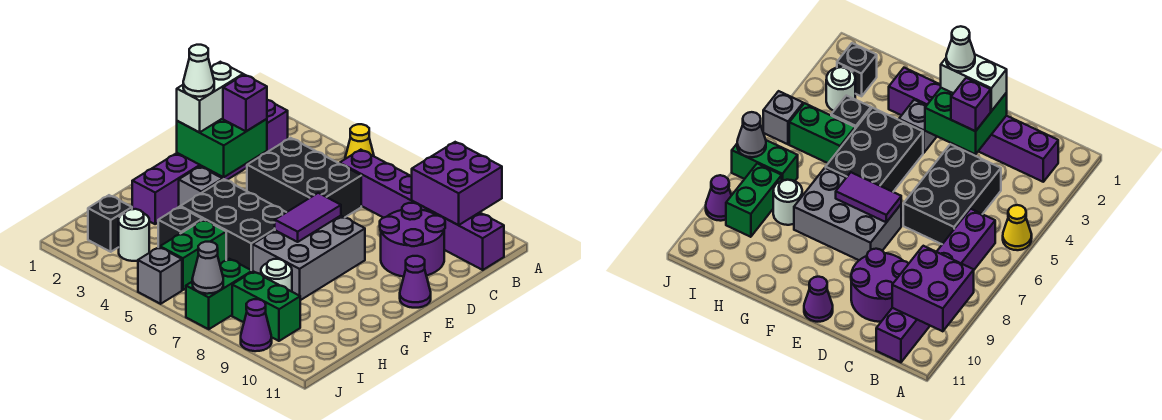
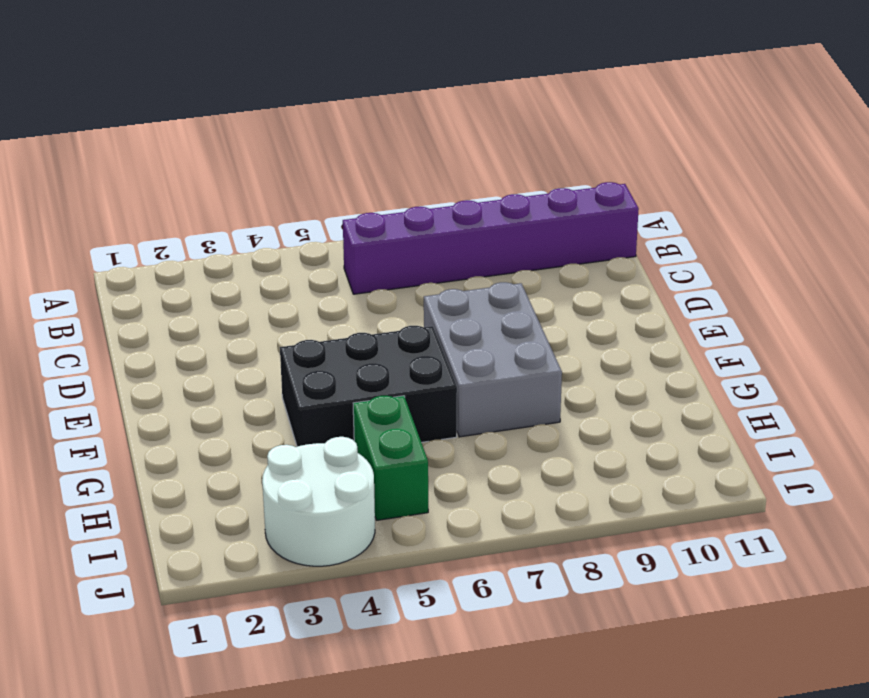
white 2x2 round brick [262,437,375,566] -> white 1x1 round brick [119,209,149,261]
none -> yellow 1x1 cone [345,124,374,159]
none -> purple 1x6 brick [132,100,288,224]
none -> black 2x3 brick [247,138,361,218]

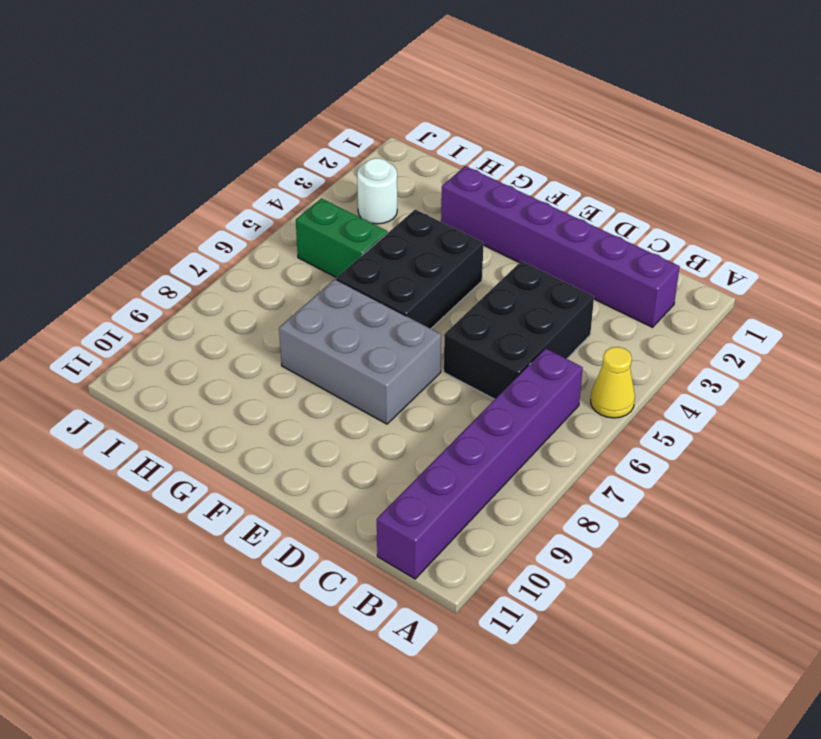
none -> purple 2x2 round brick [380,203,445,277]
none -> purple 1x1 cone [400,256,431,308]
none -> grey 1x1 brick [179,167,223,207]

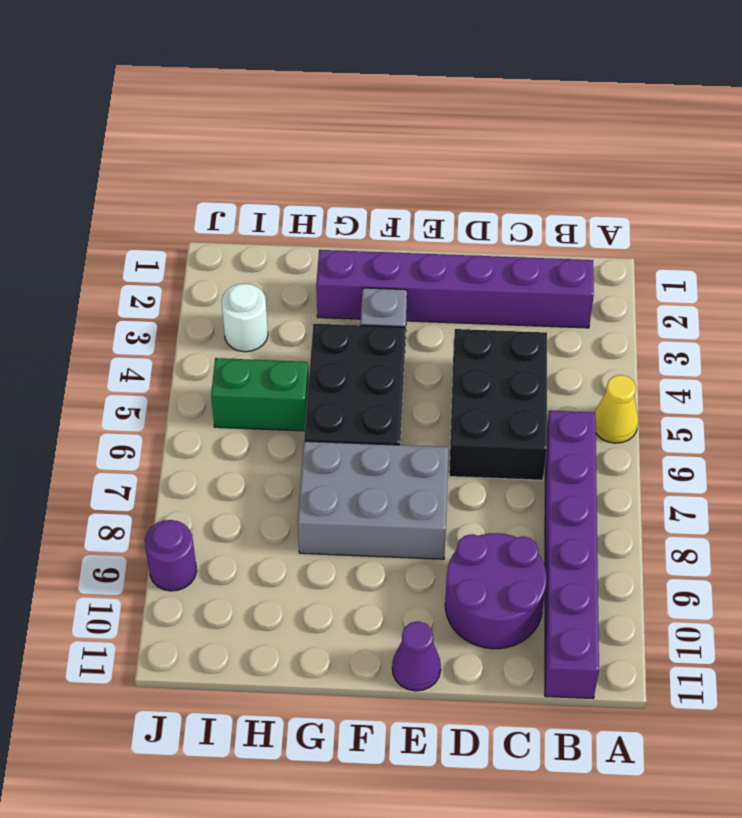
purple 1x1 round brick [145,520,197,591] -> purple 1x1 cone [241,299,272,351]
none -> black 1x1 brick [158,207,202,247]
none -> white 1x1 round brick [261,259,292,292]
none -> black 1x1 brick [88,195,132,252]

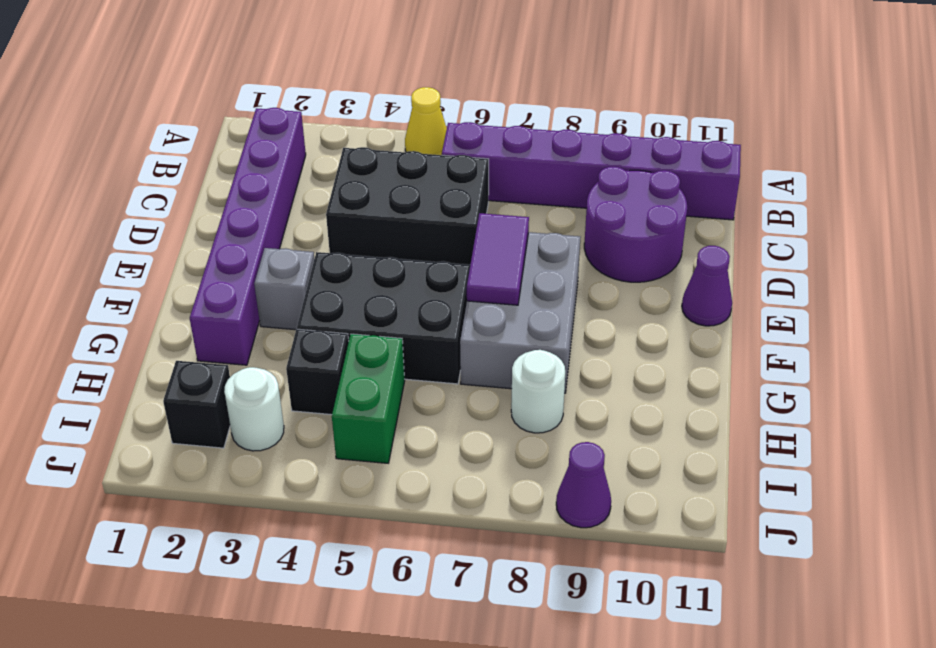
none -> green 1x2 brick [186,259,252,329]
none -> green 1x2 brick [232,271,300,341]
none -> grey 1x1 brick [138,247,182,304]

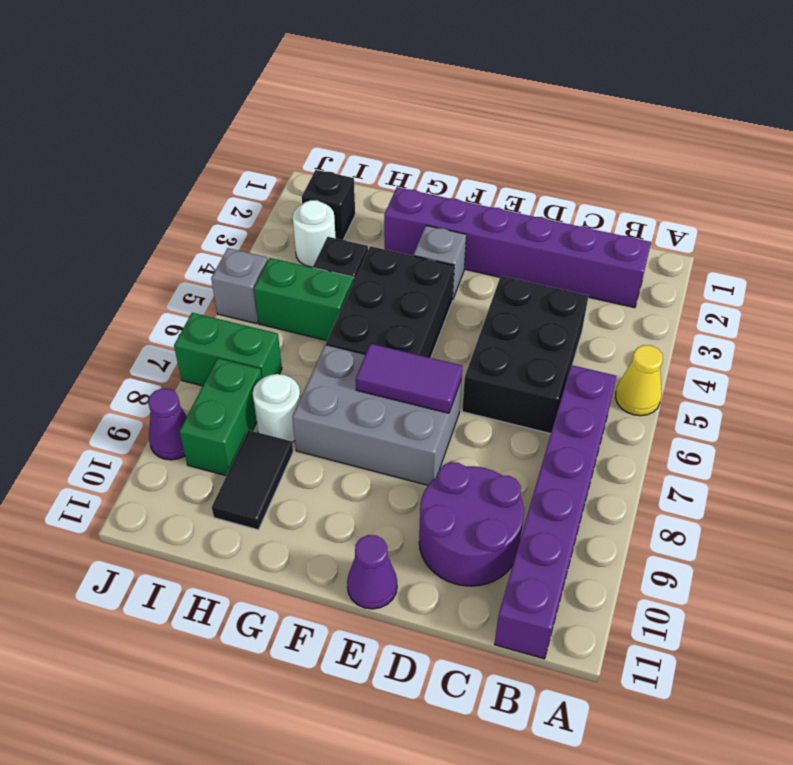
black 1x2 tile [212,430,293,530] -> none
none -> purple 2x2 brick [412,142,502,225]
none -> green 2x2 brick [177,118,267,177]
none -> grey 1x1 cone [192,242,223,294]

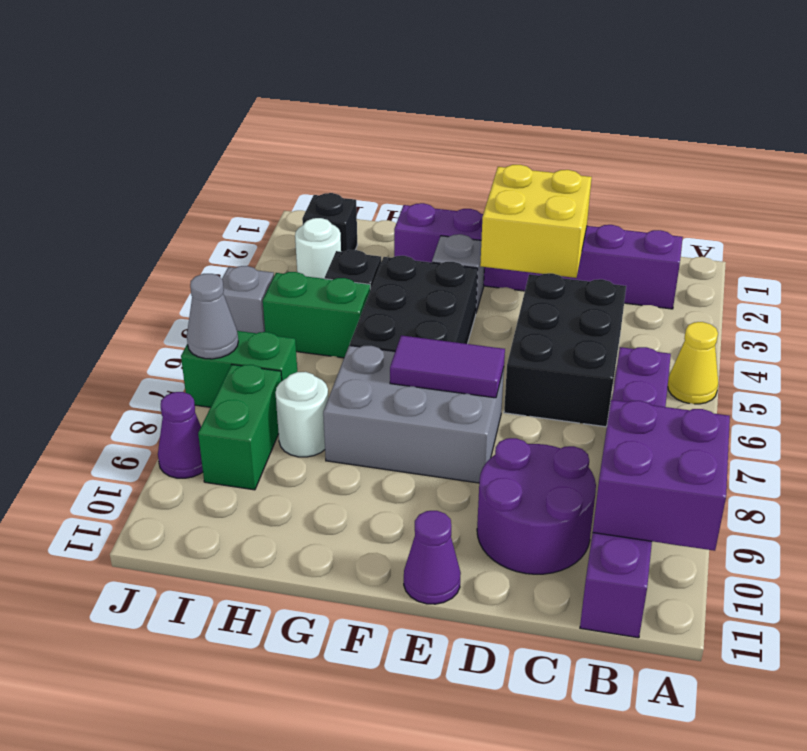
yellow 2x2 brick [480,165,592,278] -> green 2x2 brick [177,118,267,177]
none -> white 1x2 brick [177,62,243,132]
none -> purple 1x1 brick [223,75,267,131]
none -> white 1x1 cone [183,45,214,97]

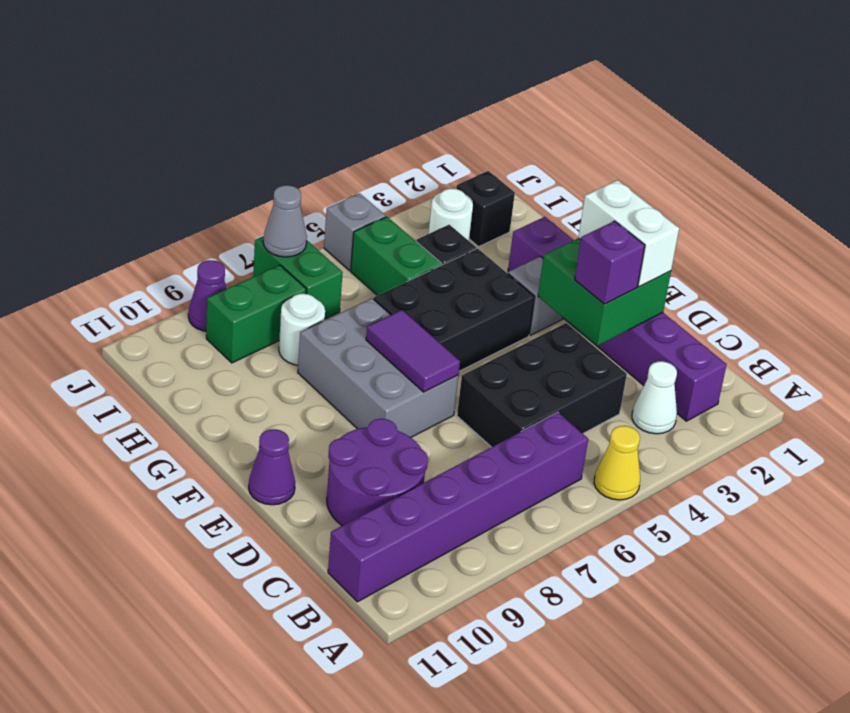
white 1x1 cone [632,361,677,434] -> white 1x1 cone moved to [183,45,214,97]
none -> purple 2x2 brick [412,142,502,225]

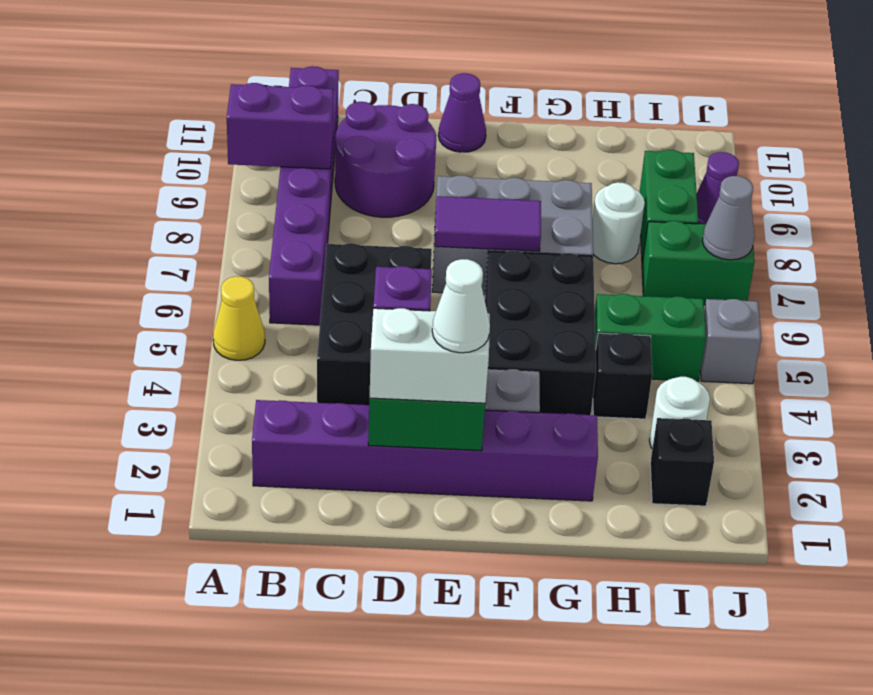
purple 1x2 brick [227,83,333,169] -> purple 2x2 brick [412,142,502,225]

